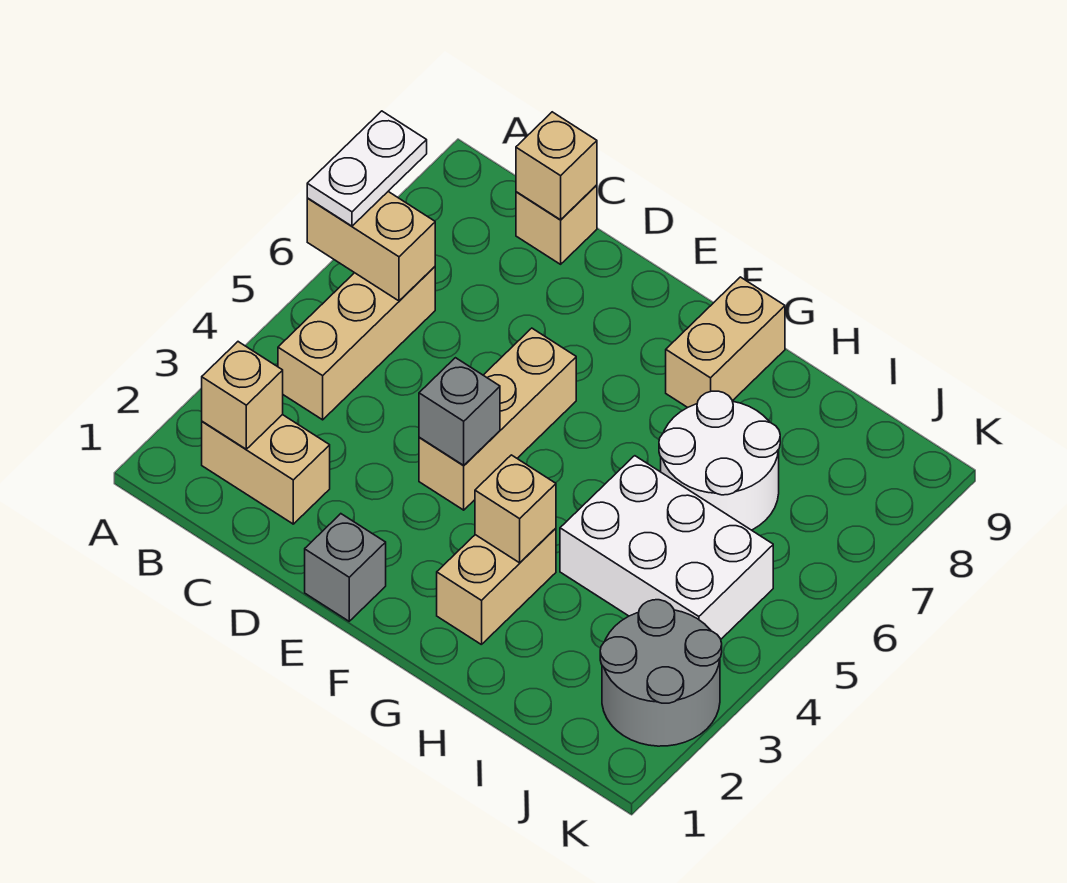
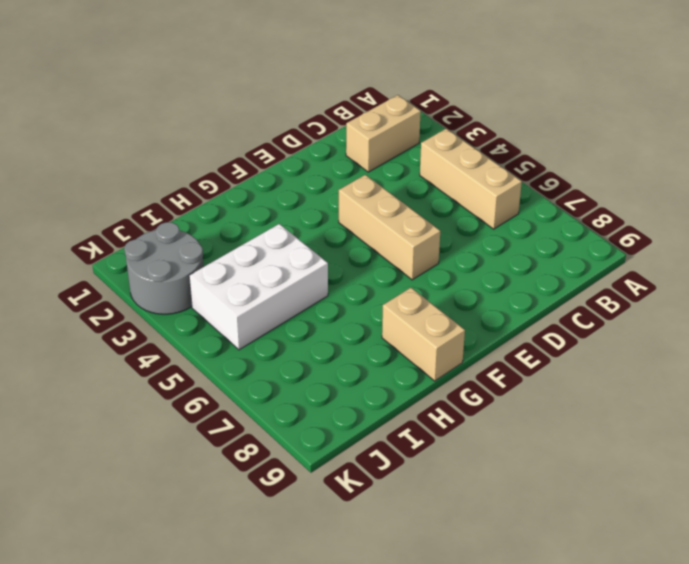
none -> tan 1x1 brick [516,185,597,264]
none -> grey 1x1 brick [305,514,386,621]
none -> tan 1x2 brick [437,528,556,645]

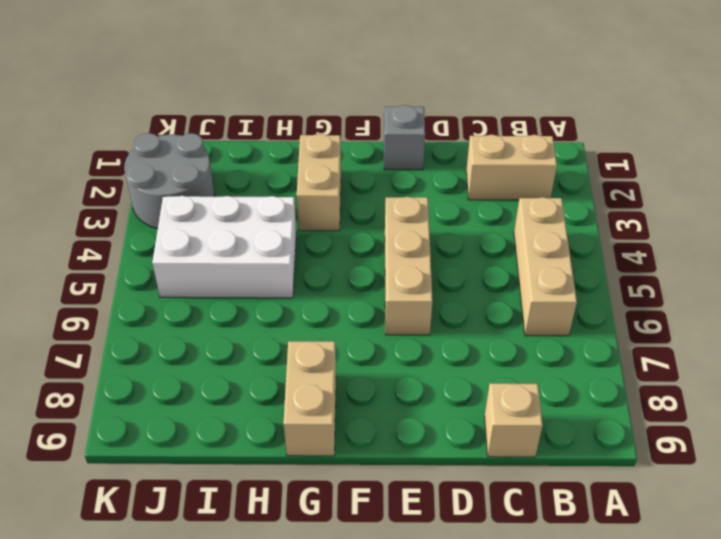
none -> white 2x2 round brick [659,391,780,530]
none -> tan 1x2 brick [307,192,435,301]
none -> tan 1x1 brick [202,342,283,449]

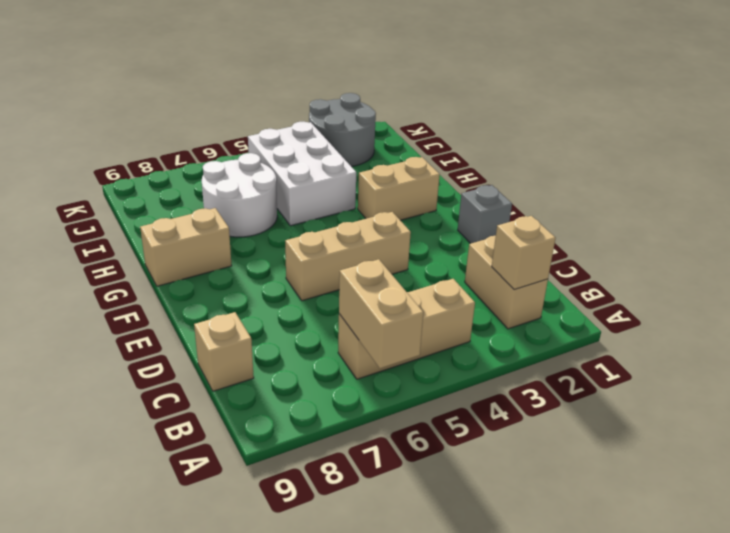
none -> tan 1x1 brick [516,112,597,220]
none -> grey 1x1 brick [419,358,500,466]
none -> tan 1x1 brick [475,455,556,563]

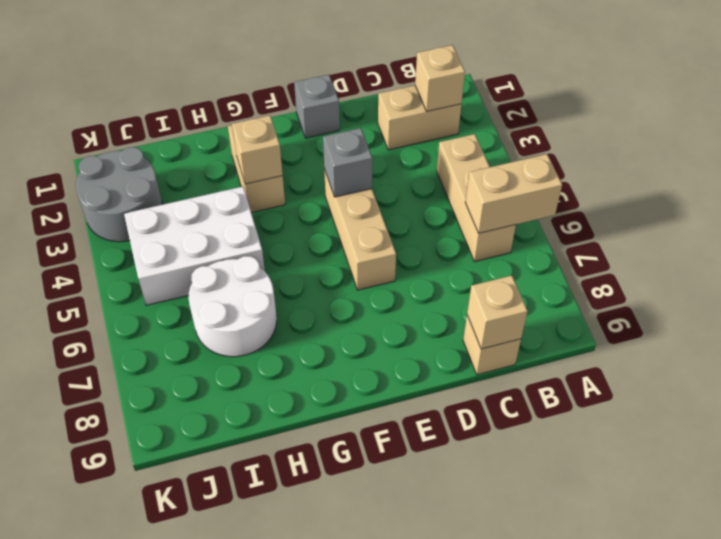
none -> tan 1x2 brick [666,277,785,408]
none -> white 1x2 plate [307,111,427,226]

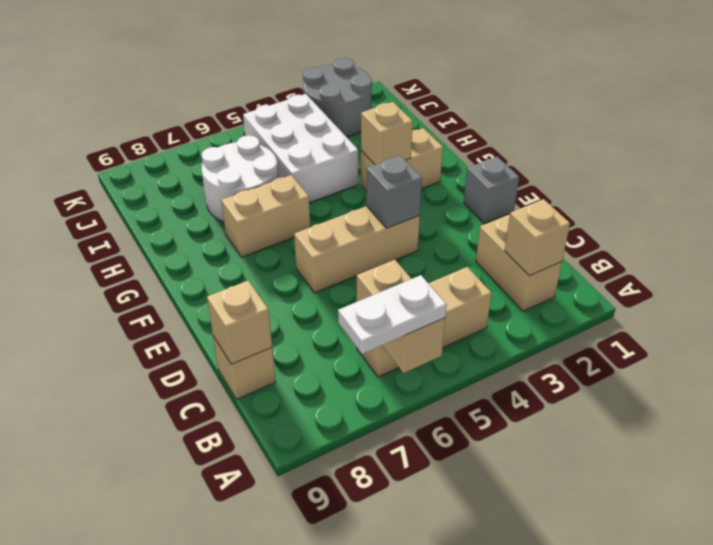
tan 1x2 brick [221,175,310,257] -> tan 1x2 brick moved to [666,277,785,408]

